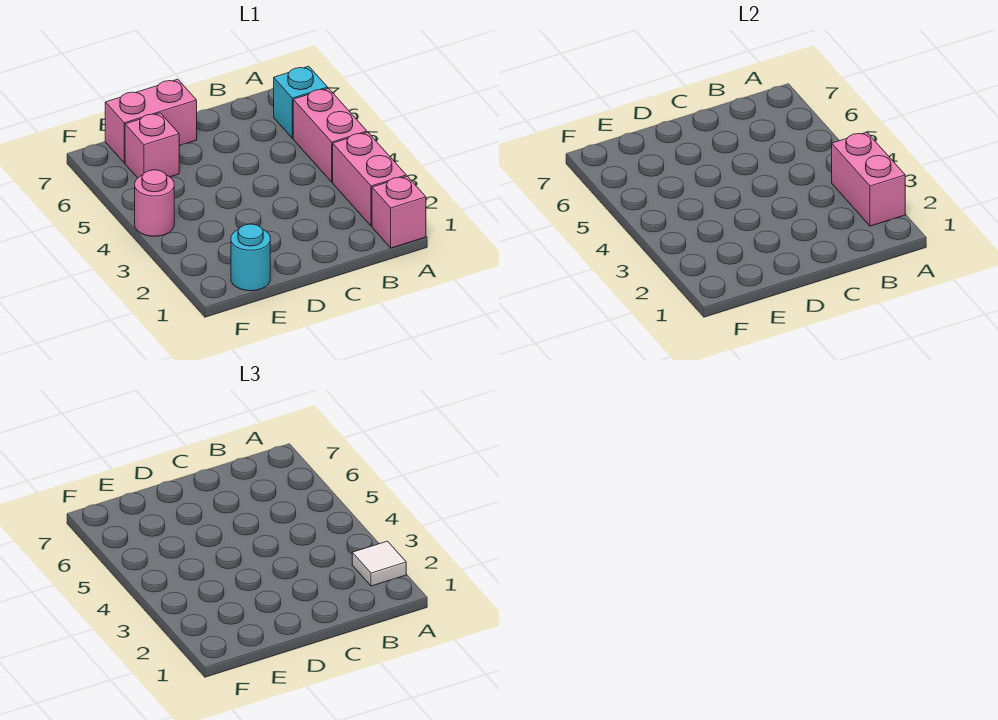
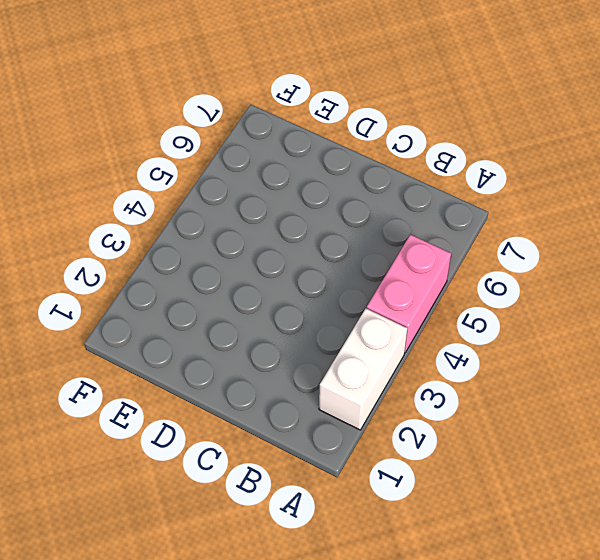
white 1x2 brick [319,308,407,430] -> pink 1x2 brick [333,132,406,226]
none -> pink 1x1 brick [372,176,426,248]
none -> cyan 1x1 brick [274,66,328,138]

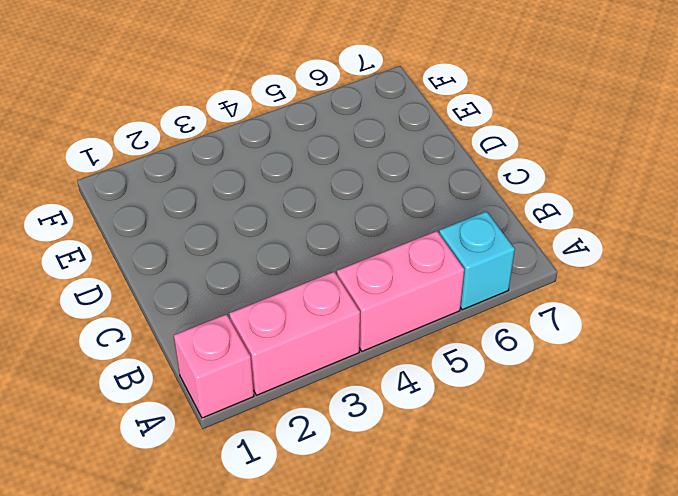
none -> pink 1x2 brick [105,79,197,163]
none -> cyan 1x1 round brick [231,224,270,291]

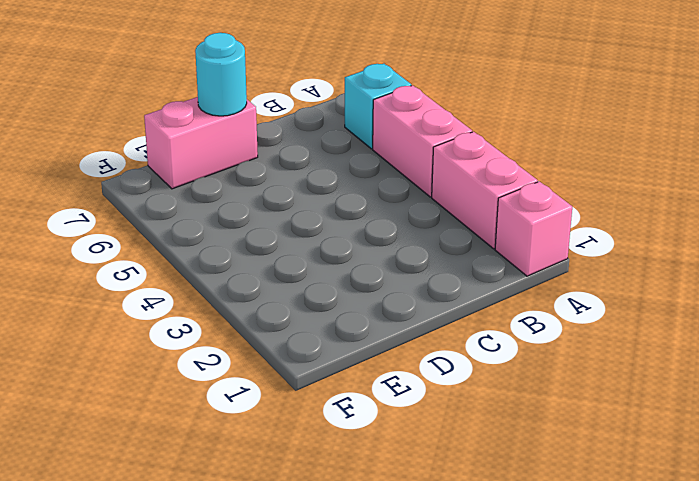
cyan 1x1 round brick [195,33,247,116] -> cyan 1x1 round brick moved to [231,224,270,291]
none -> pink 1x1 brick [125,113,179,178]
none -> pink 1x1 round brick [135,170,174,236]

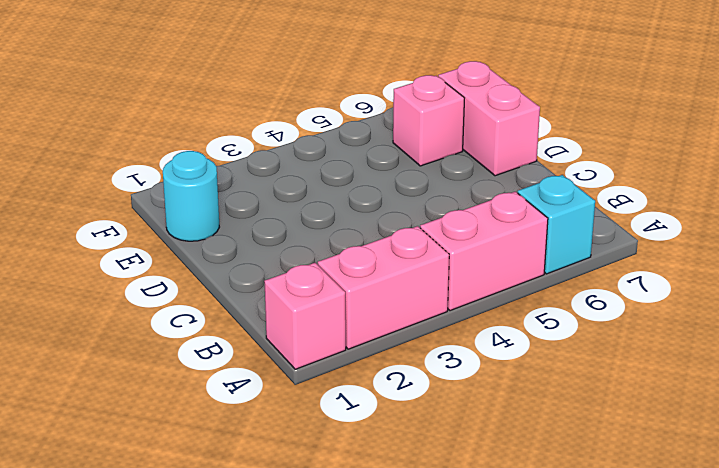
none -> pink 1x1 round brick [135,170,174,236]
none -> pink 1x2 brick [832,132,905,226]

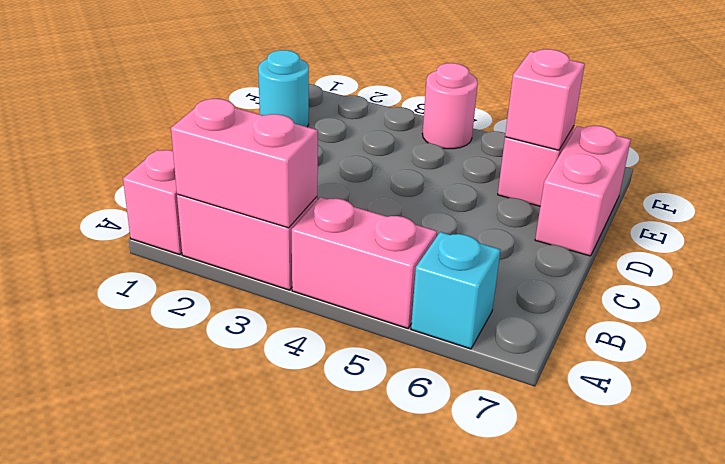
pink 1x1 brick [505,49,585,150] -> none
none -> white 1x1 tile [352,541,406,586]

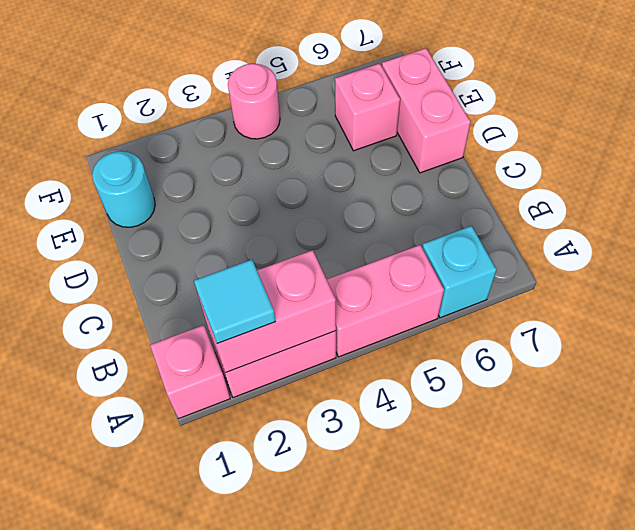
cyan 1x1 tile [194,260,276,344] -> white 1x1 tile [352,541,406,586]

